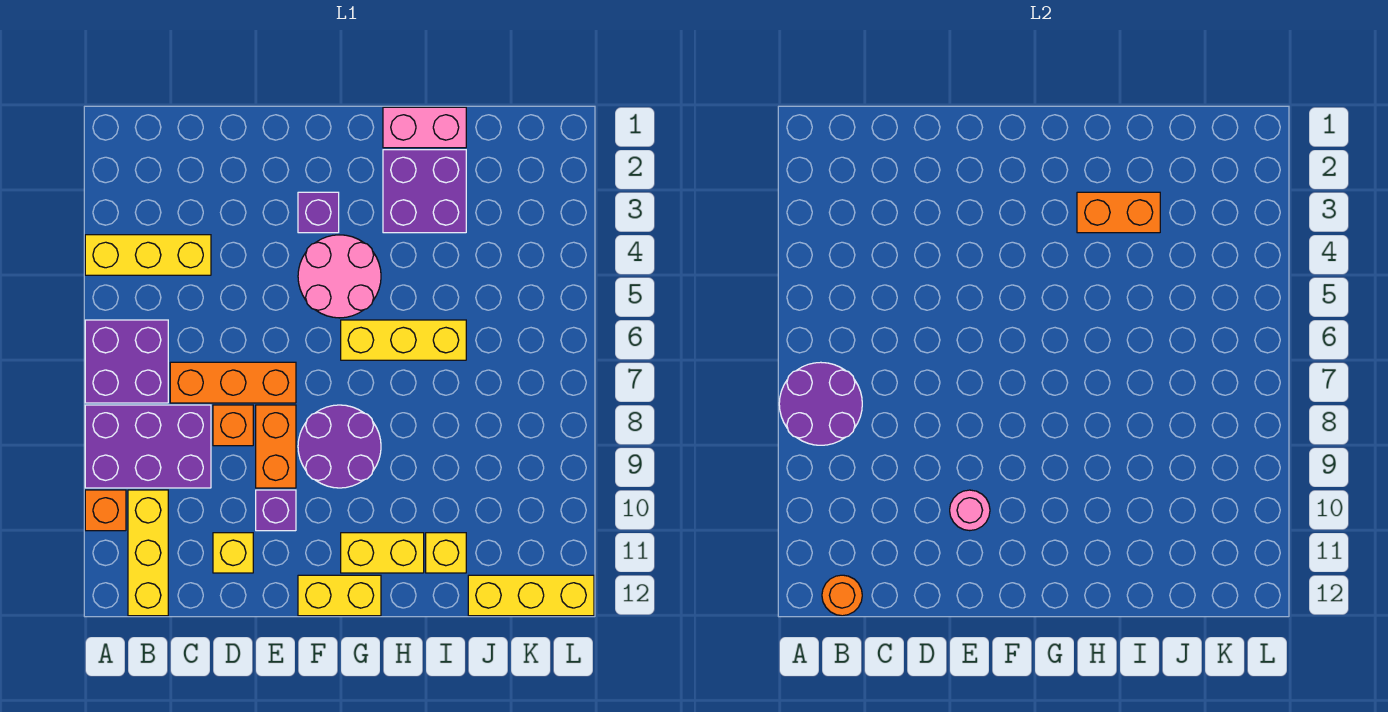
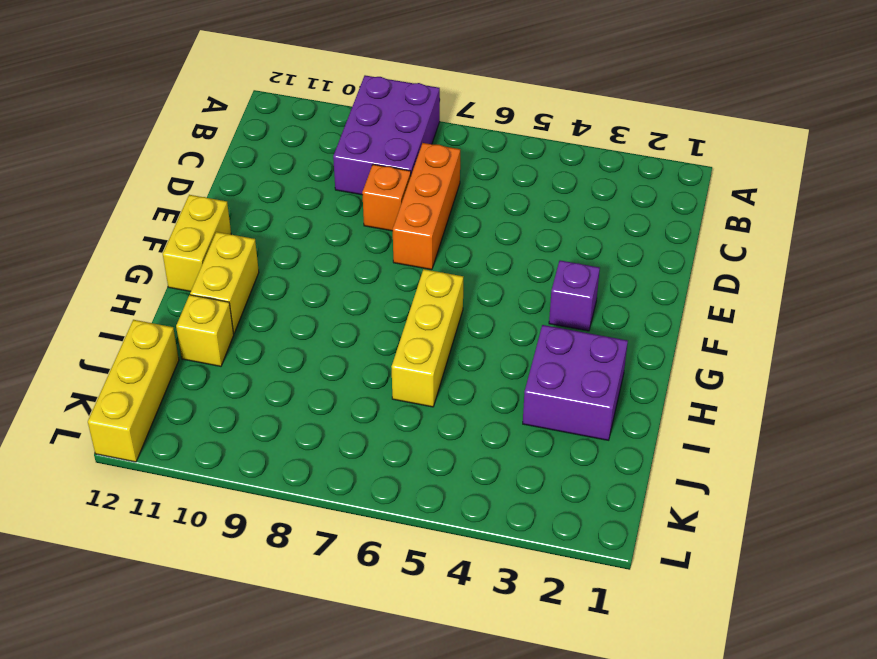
none -> yellow 1x3 brick [85,235,211,275]
none -> purple 2x2 brick [85,320,168,403]
none -> orange 1x1 brick [85,490,126,531]

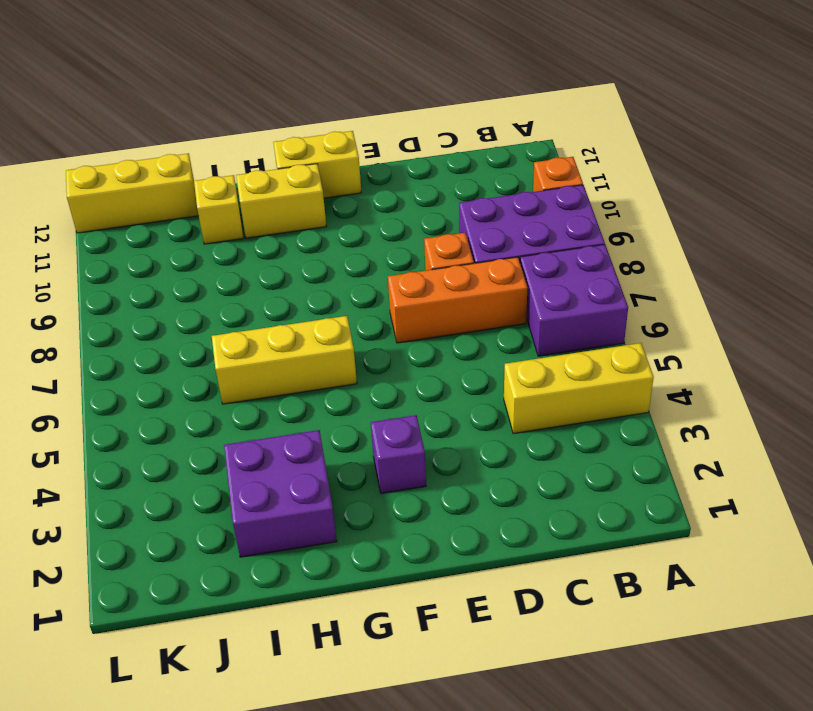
none -> yellow 1x3 brick [128,490,168,616]
none -> yellow 1x1 brick [213,533,253,573]
none -> orange 1x2 brick [256,405,296,488]

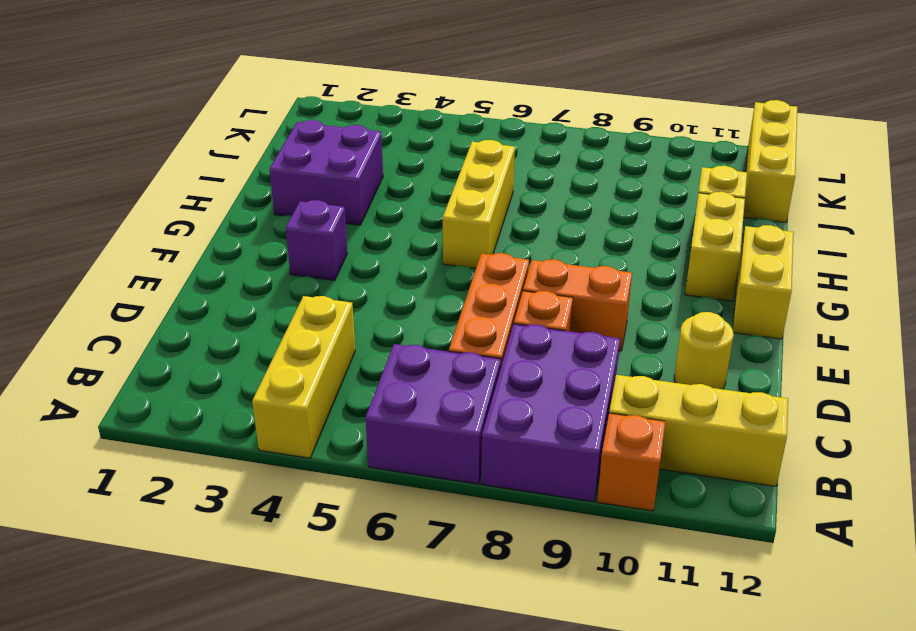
yellow 1x1 round brick [674,312,734,389] -> yellow 1x1 brick [213,533,253,573]
none -> purple 1x1 brick [256,490,296,531]
none -> pink 2x2 round brick [298,235,381,318]
none -> purple 2x2 round brick [298,405,381,488]

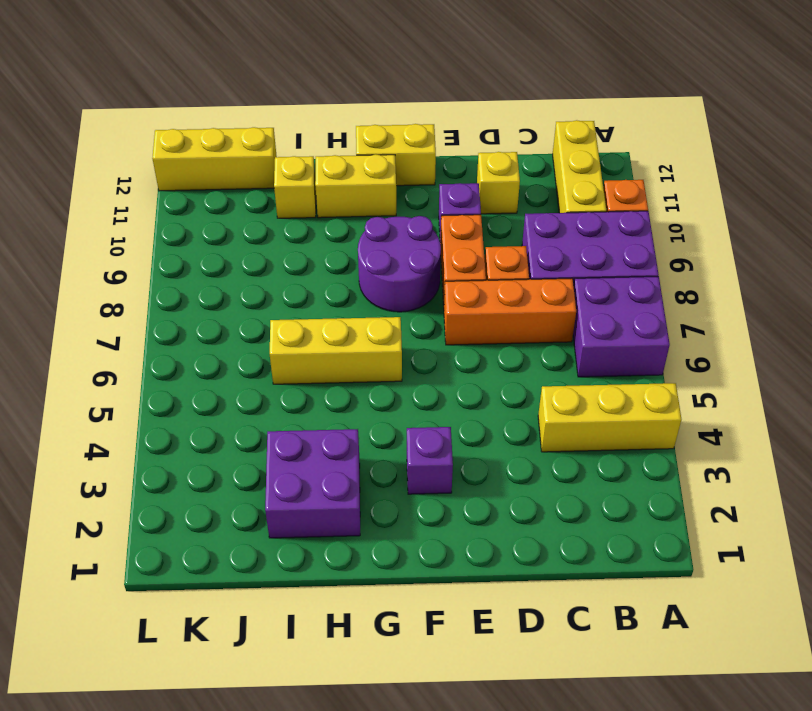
none -> pink 2x2 round brick [298,235,381,318]
none -> pink 1x2 brick [383,107,466,148]
none -> purple 2x2 round brick [779,362,862,445]

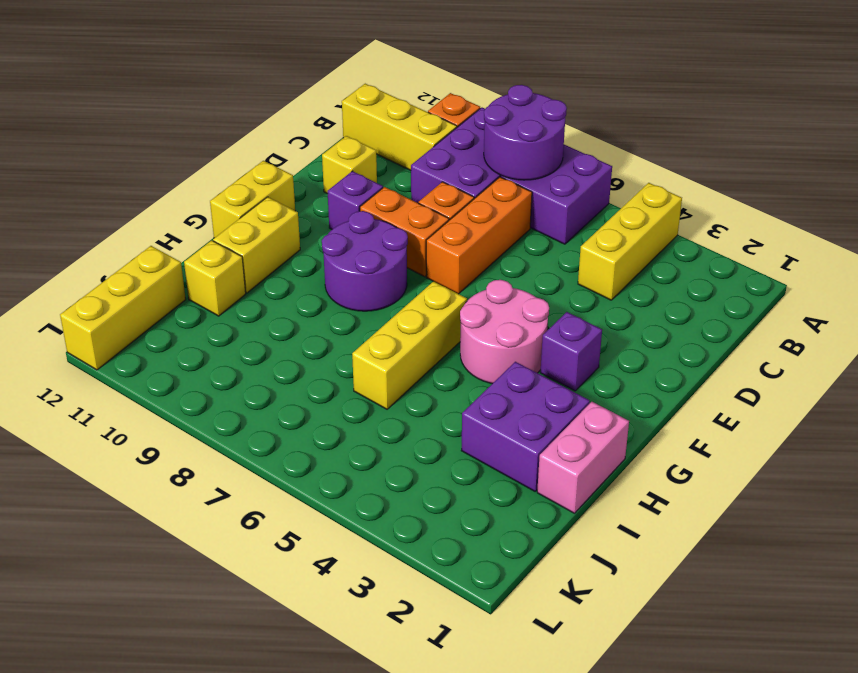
none -> orange 1x1 round brick [822,575,862,616]
none -> pink 1x1 round brick [950,490,990,531]
none -> orange 1x2 brick [1077,192,1160,233]

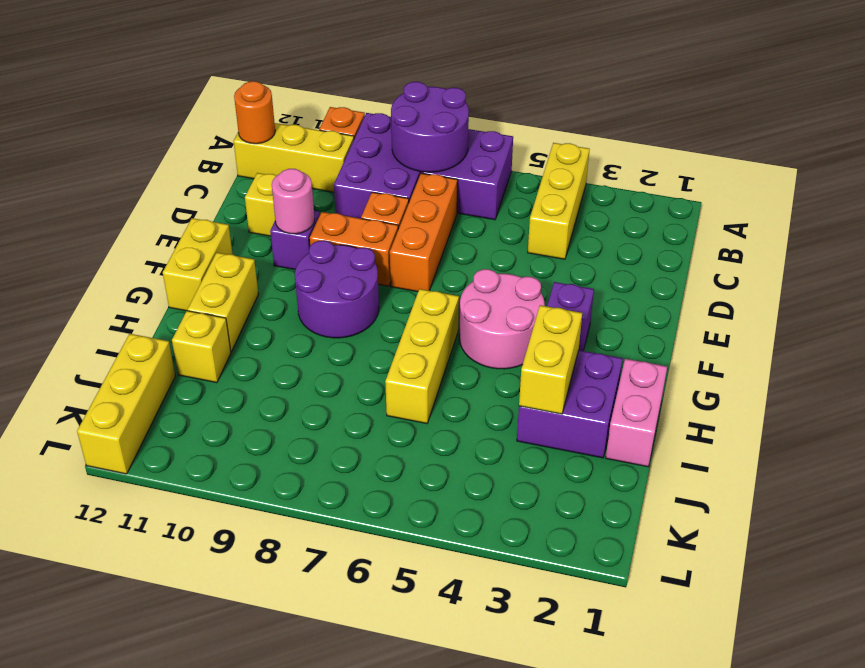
yellow 1x2 brick [519,305,582,414] -> orange 1x2 brick [1077,192,1160,233]

